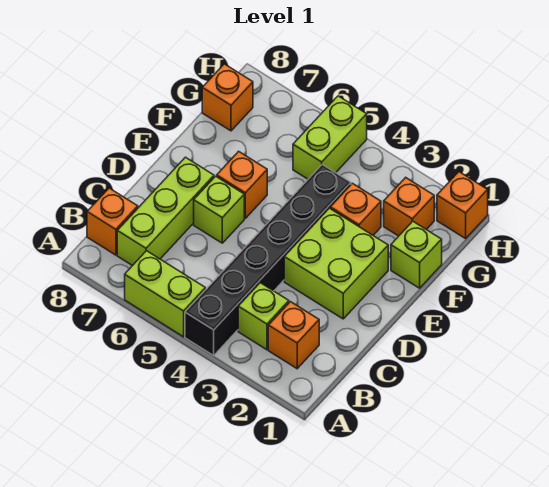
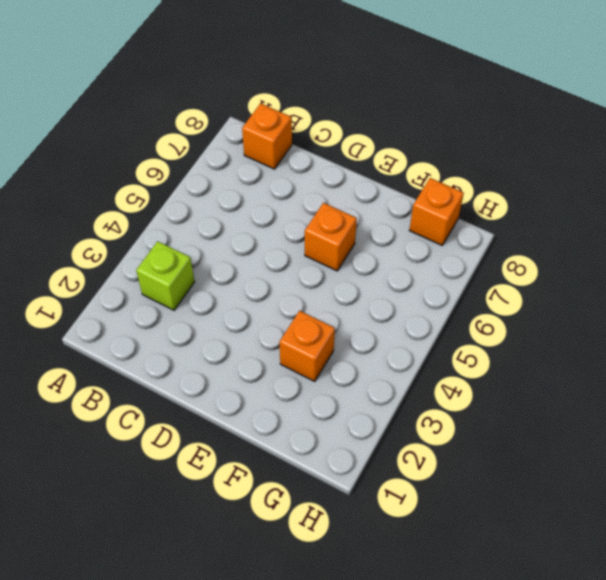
none -> black 1x6 brick [185,165,351,355]
none -> lime 1x2 brick [125,251,205,337]
none -> orange 1x1 brick [268,302,319,369]

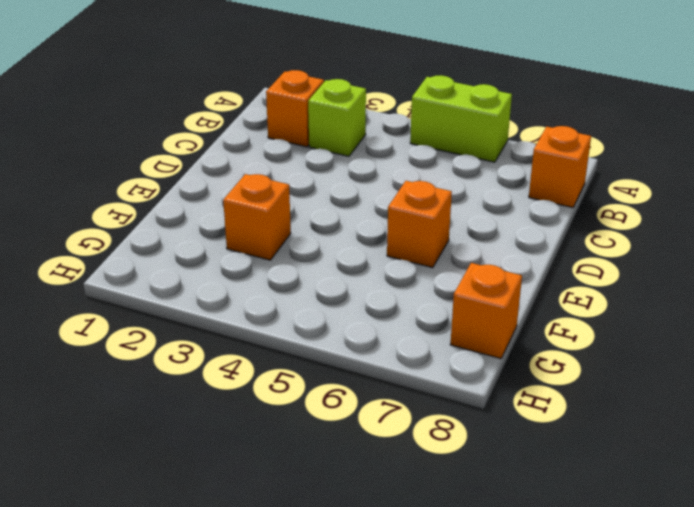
none -> black 1x6 brick [185,165,351,355]
none -> lime 1x3 brick [117,157,214,266]
none -> lime 2x2 brick [284,208,388,319]

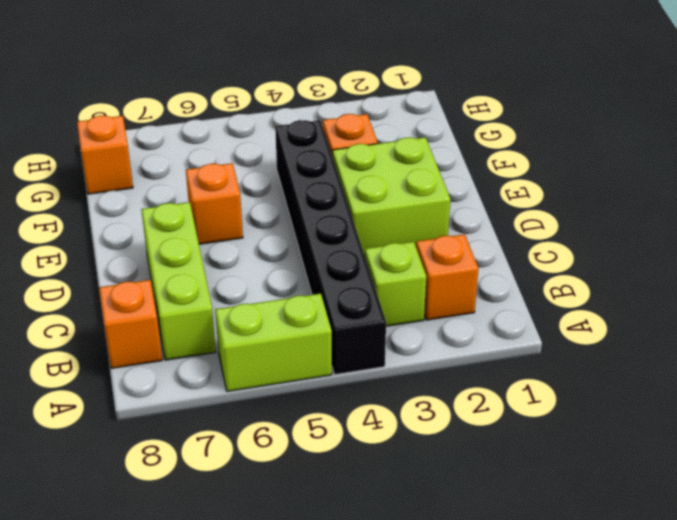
none -> lime 1x1 brick [194,176,244,243]
none -> lime 1x1 brick [391,221,442,288]
none -> orange 1x1 brick [384,177,434,236]

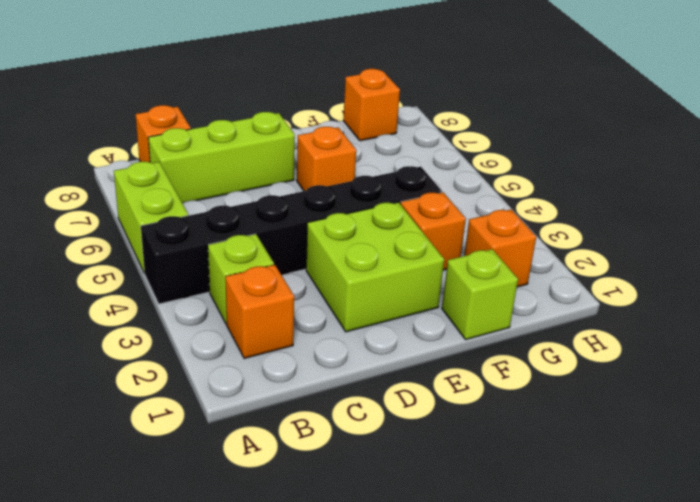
none -> lime 1x1 brick [194,176,244,243]
none -> lime 1x2 brick [293,96,367,179]
none -> orange 1x1 brick [437,172,488,239]

